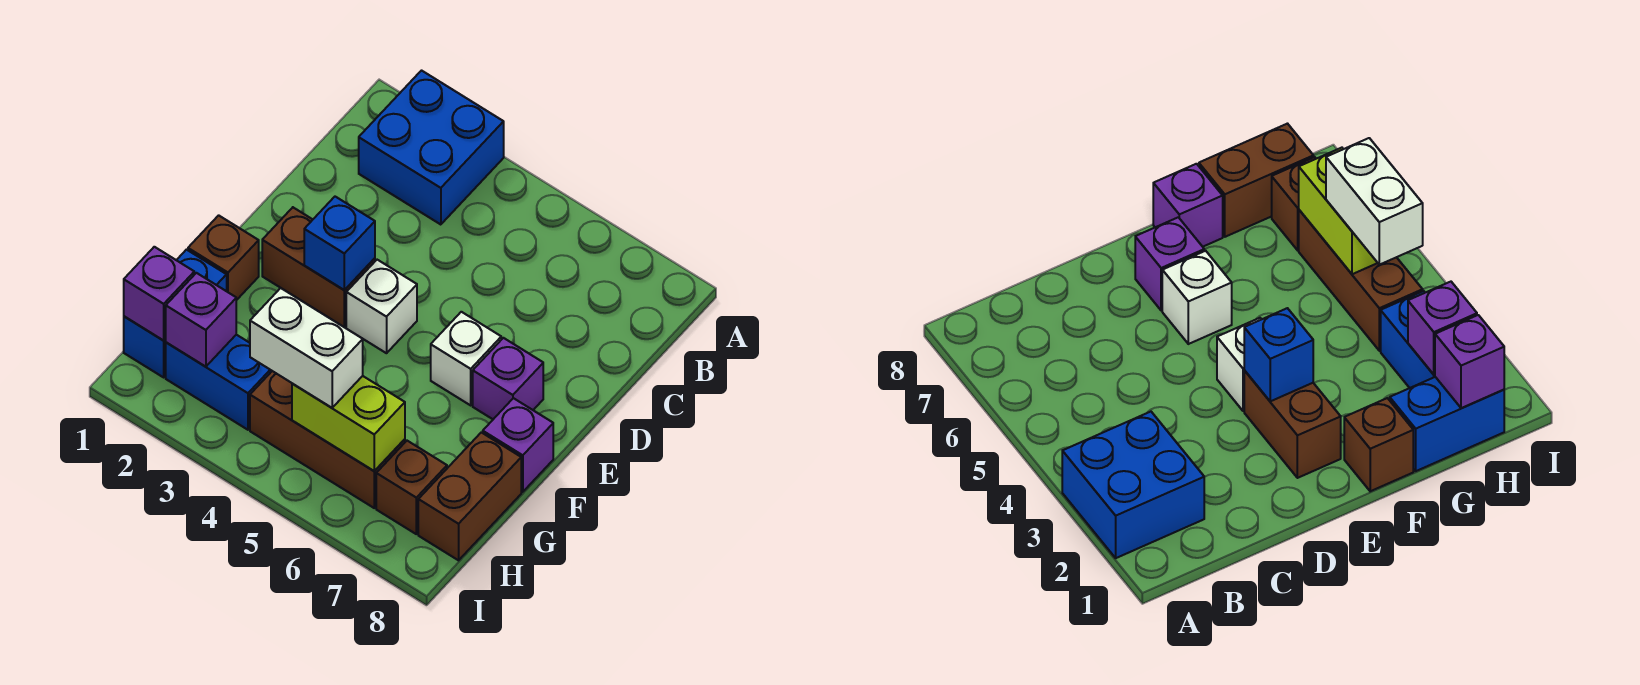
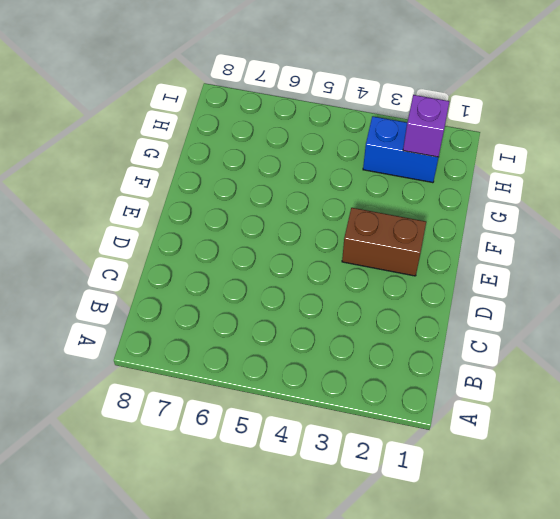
none -> blue 2x2 brick [359,71,504,225]
none -> white 1x1 brick [346,260,417,353]
none -> white 1x1 brick [431,312,501,405]

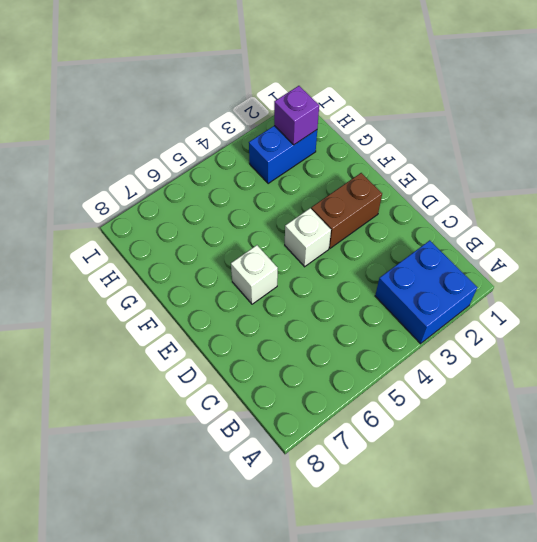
none -> purple 1x1 brick [473,338,543,419]
none -> brown 1x1 brick [188,215,259,300]
none -> purple 1x1 brick [483,398,553,492]

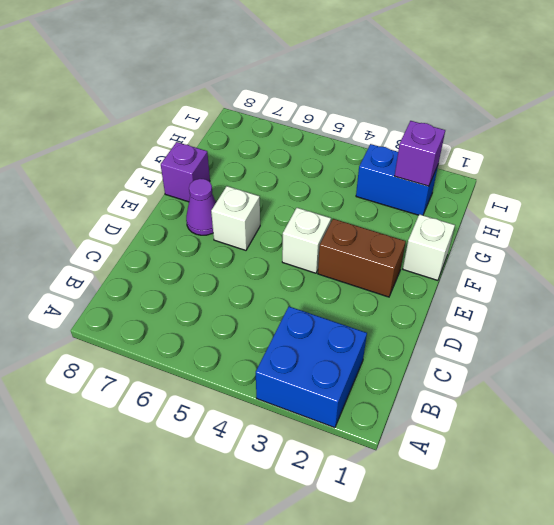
purple 1x1 cone [186,179,216,235] -> purple 1x1 brick [473,338,543,419]
white 1x1 brick [403,214,455,280] -> brown 1x1 brick [188,215,259,300]
none -> blue 1x2 brick [124,250,227,377]
none -> brown 1x2 brick [418,432,521,560]
none -> brown 1x3 brick [250,371,405,508]

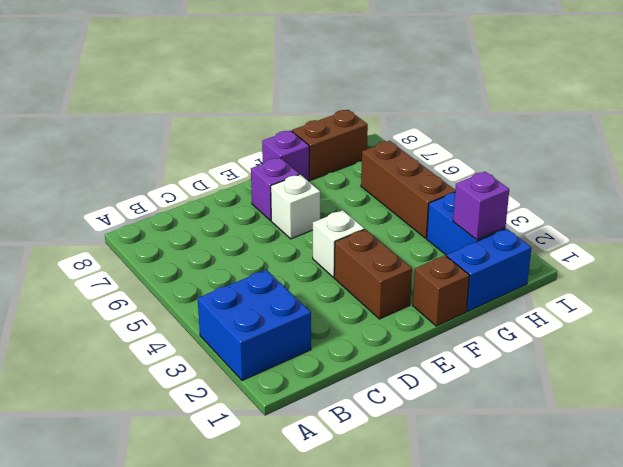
none -> brown 1x1 brick [376,441,447,534]
none -> blue 1x1 brick [304,197,375,290]
none -> purple 1x1 brick [124,247,194,341]

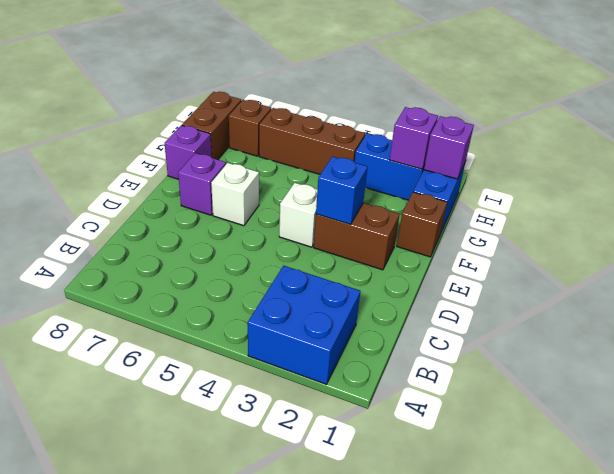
none -> lime 1x2 brick [292,376,405,471]
none -> white 1x2 brick [250,288,363,408]

